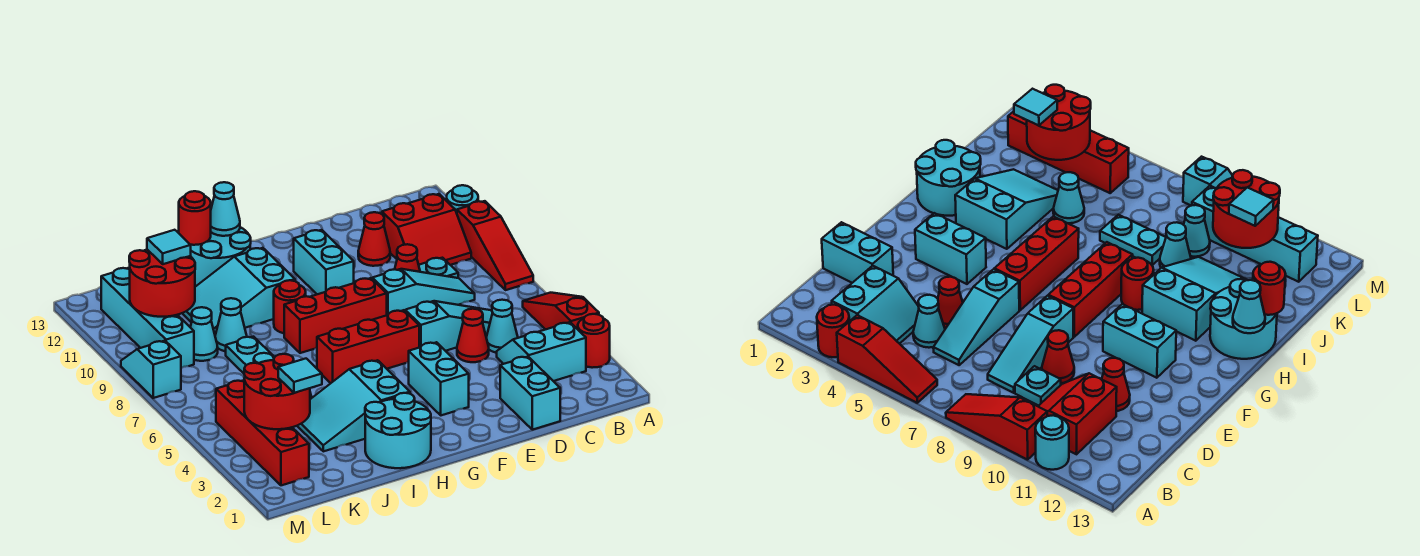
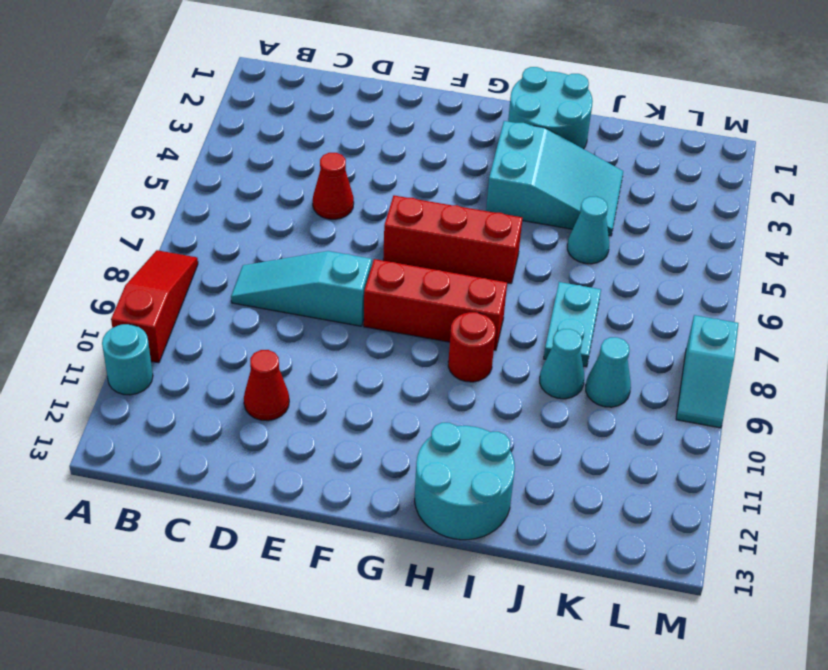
none -> red 1x1 round brick [578,314,610,368]
none -> red 1x3 slope [523,293,599,330]
none -> cyan 2x2 slope [497,322,586,381]
none -> red 2x2 slope [382,194,471,265]

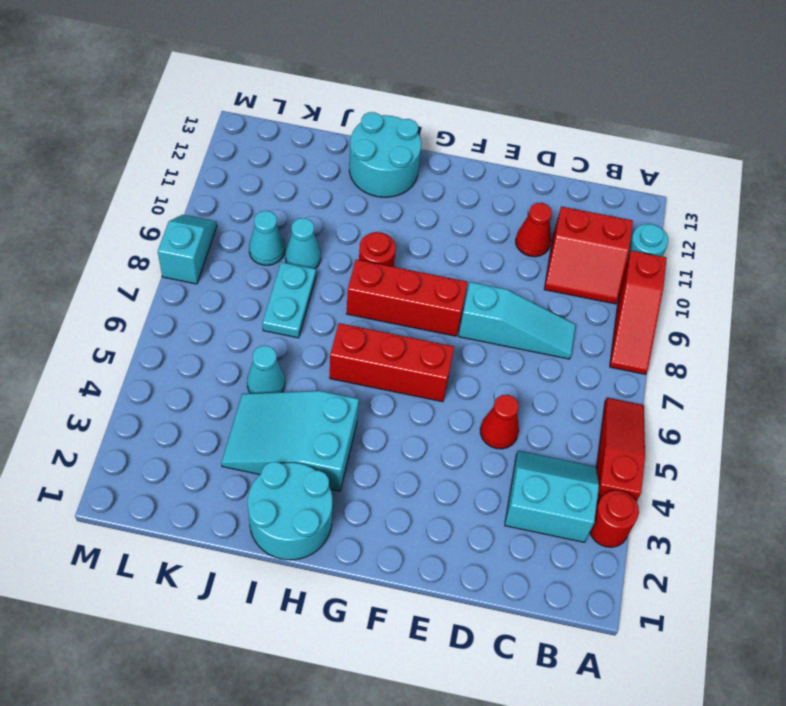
none -> cyan 1x1 cone [486,300,518,353]
none -> cyan 1x3 slope [405,301,493,351]
none -> cyan 1x1 plate [419,258,458,278]
none -> cyan 1x2 brick [500,357,560,430]

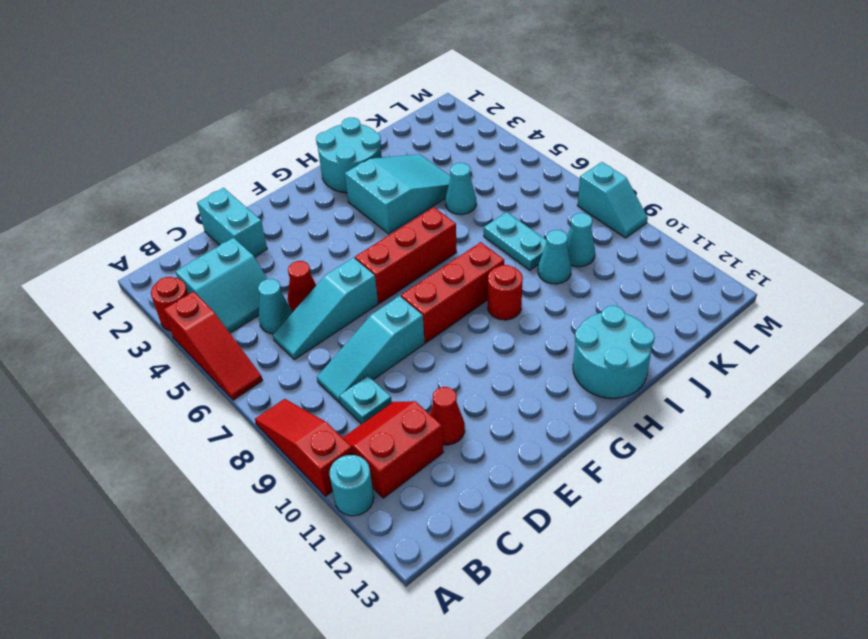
none -> red 1x1 cone [395,244,420,272]
none -> cyan 1x2 brick [409,342,469,415]
none -> cyan 1x2 brick [294,230,354,294]
none -> cyan 2x3 slope [182,248,295,335]

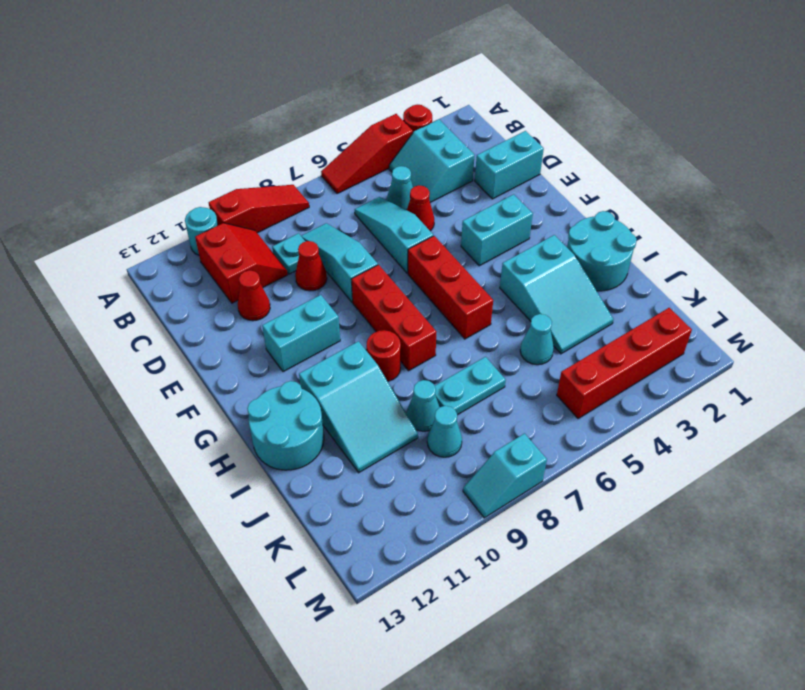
none -> cyan 1x4 brick [101,268,194,368]
none -> cyan 1x1 cone [211,182,240,236]
none -> red 1x1 round brick [179,191,211,245]
none -> red 2x2 round brick [244,354,310,429]

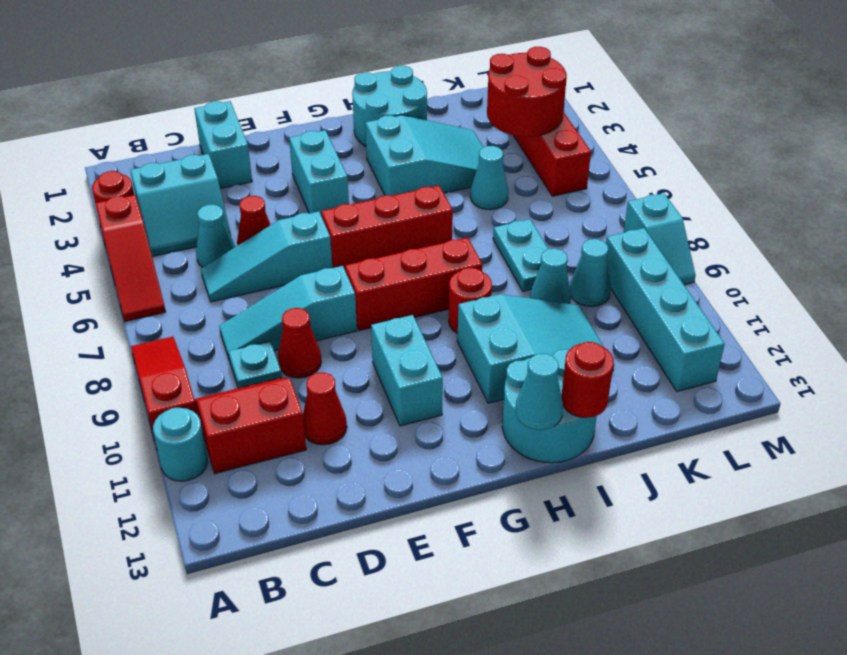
none -> red 2x2 round brick [129,250,195,317]
none -> cyan 1x1 tile [278,359,322,393]
none -> cyan 1x1 tile [147,230,191,264]

